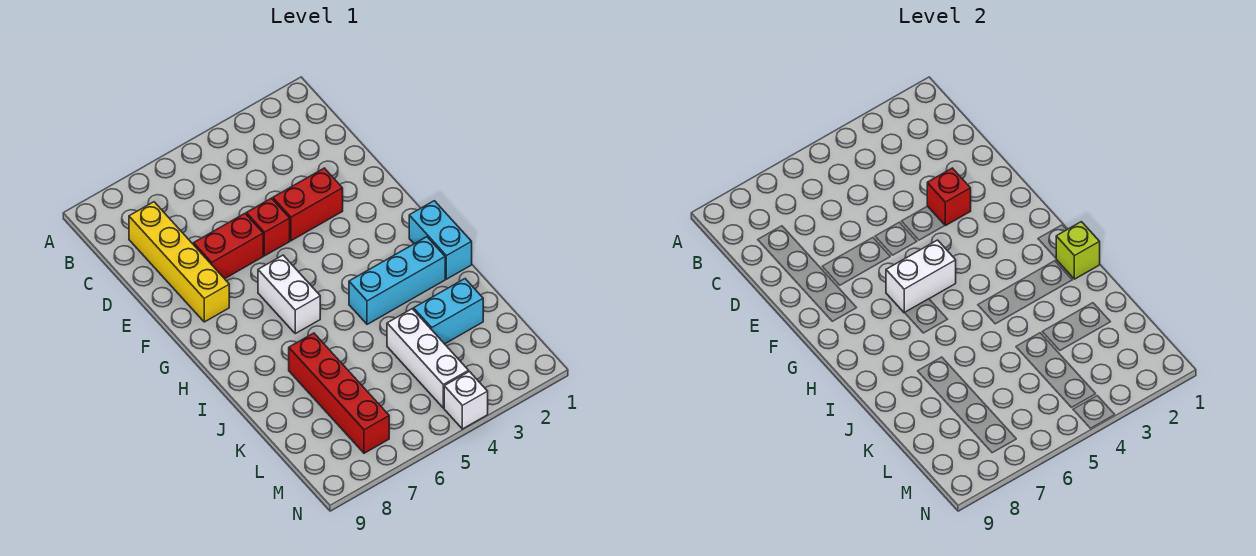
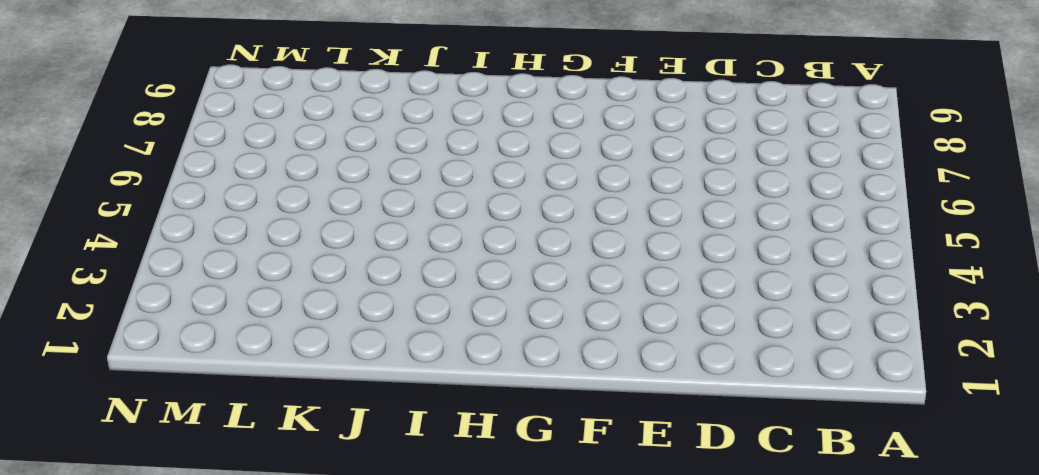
none -> yellow 1x4 brick [129,202,229,322]
none -> red 1x2 brick [273,168,343,241]
none -> red 1x1 brick [246,198,290,256]

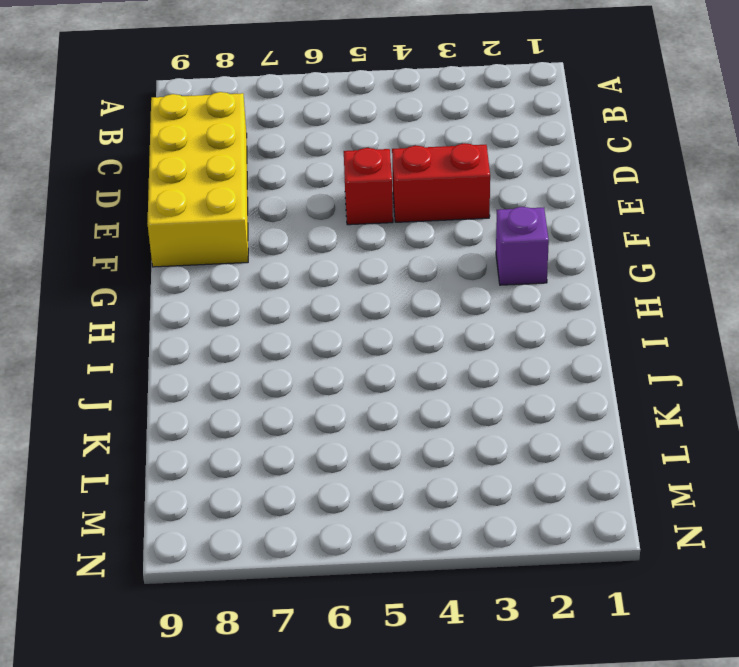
yellow 2x4 brick [147,92,248,267] -> yellow 1x4 brick [129,202,229,322]
purple 1x1 brick [496,207,549,285] -> none
none -> red 1x2 brick [193,214,263,279]
none -> white 1x2 brick [258,255,320,334]
none -> cyan 1x2 brick [409,201,472,279]

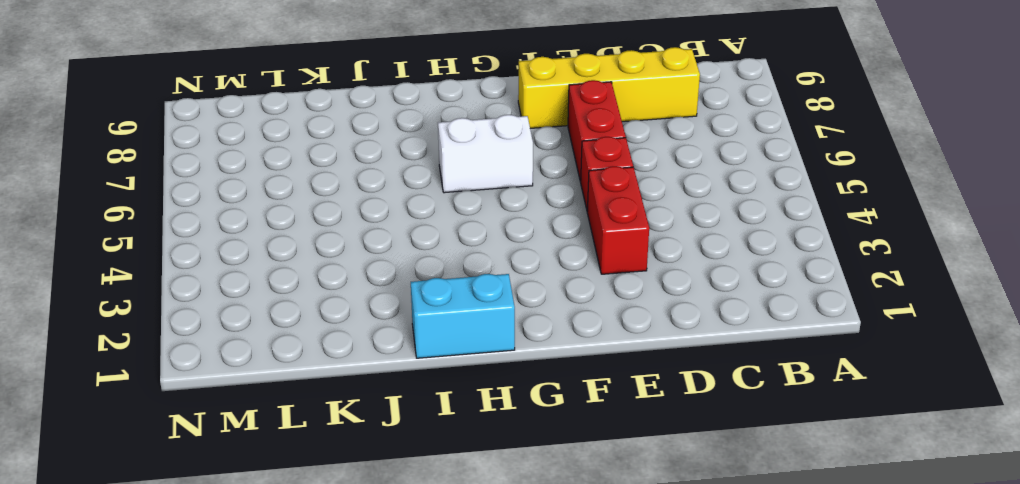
none -> cyan 1x3 brick [349,237,445,324]
none -> red 1x4 brick [289,333,389,453]
none -> cyan 1x2 brick [414,279,483,344]

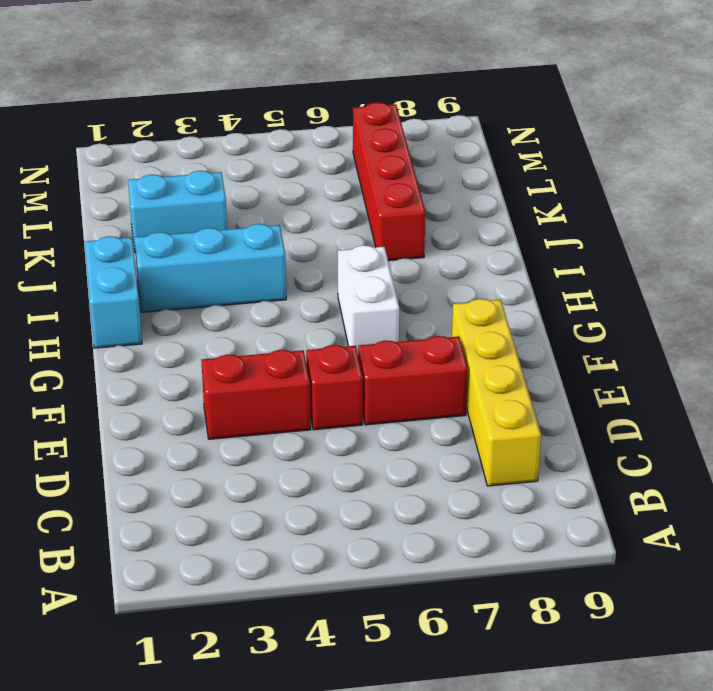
none -> white 1x3 brick [387,309,469,408]
none -> white 1x1 brick [444,371,488,429]
none -> red 1x1 brick [927,168,971,226]

